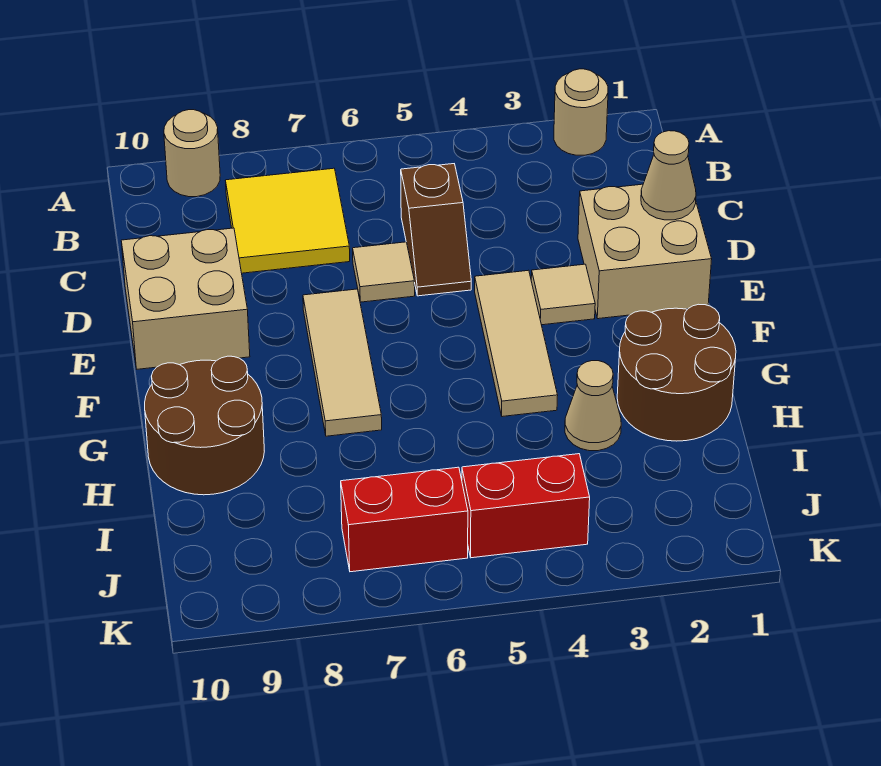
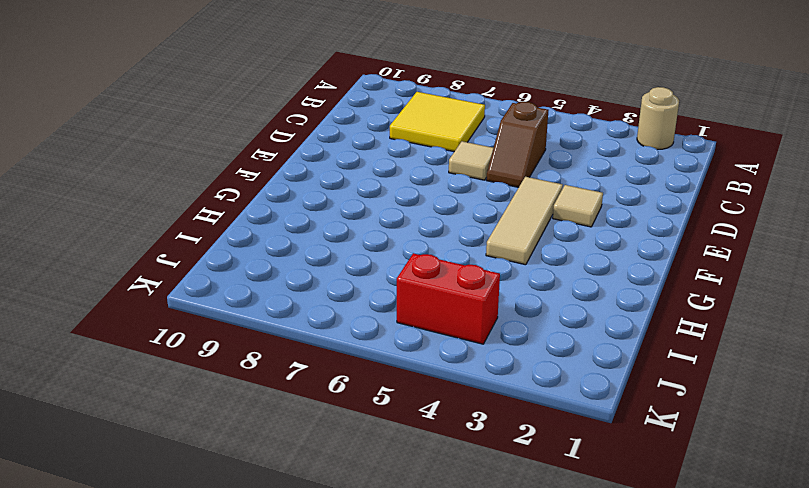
none -> tan 1x1 round brick [164,110,220,197]
none -> tan 2x2 brick [578,184,712,319]
none -> tan 2x2 brick [121,228,250,369]

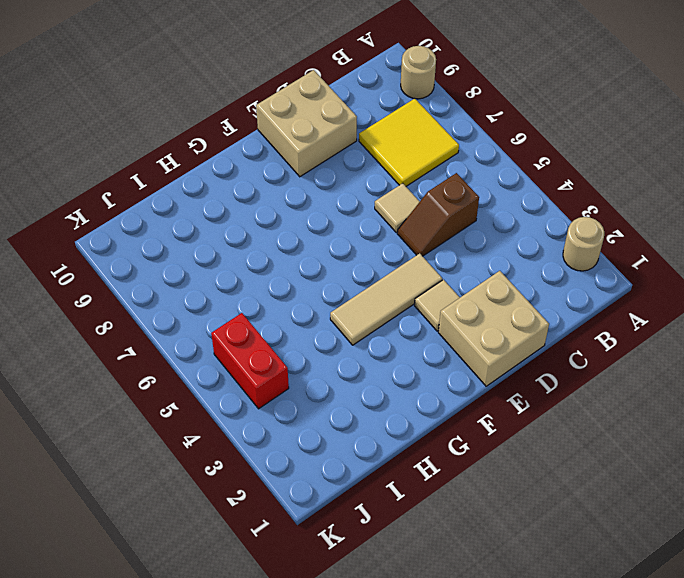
none -> tan 1x3 tile [303,289,382,436]
none -> brown 2x2 round brick [617,304,736,441]
none -> brown 2x2 round brick [145,356,264,495]

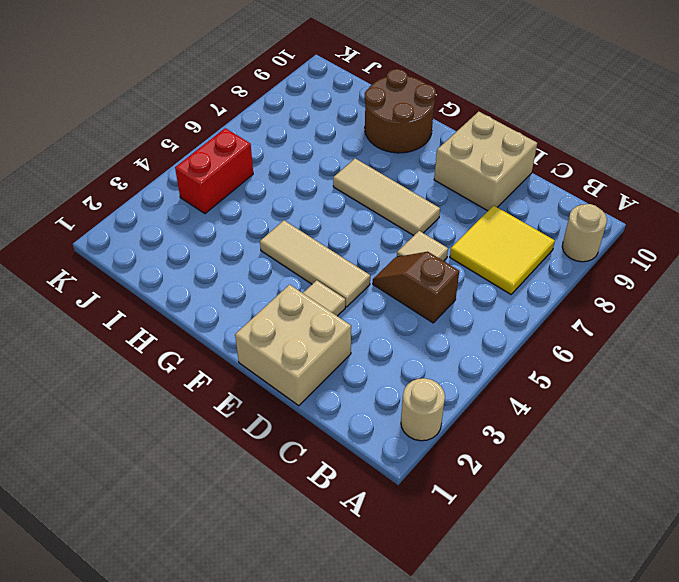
none -> brown 2x2 round brick [617,304,736,441]
none -> tan 1x1 cone [565,361,621,451]
none -> red 1x2 brick [341,467,468,572]

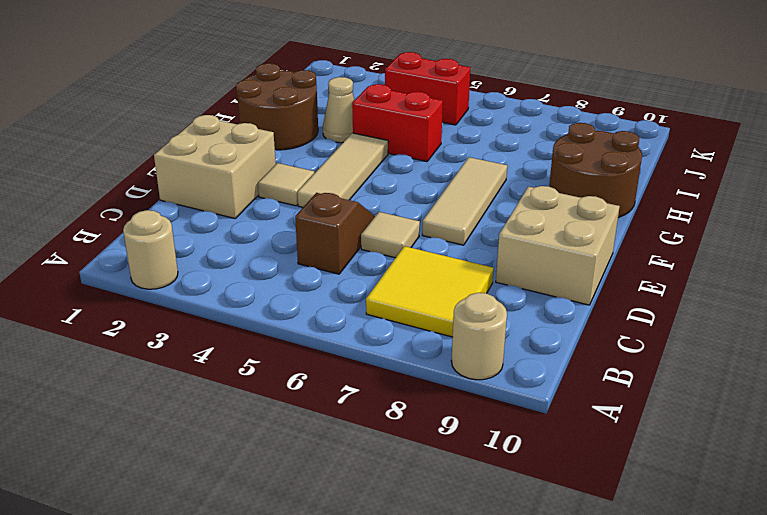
red 1x2 brick [352,84,443,162] -> red 1x2 brick moved to [341,467,468,572]
none -> tan 1x1 cone [641,131,696,220]

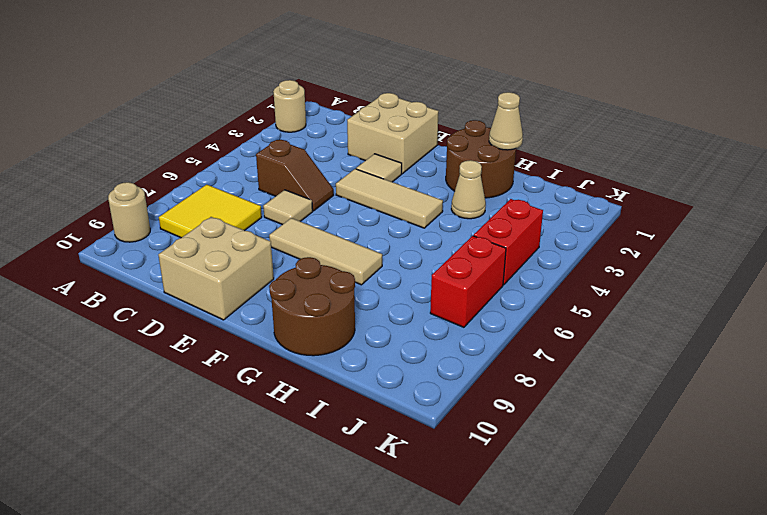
tan 1x1 cone [489,92,523,150] -> tan 1x1 cone moved to [641,131,696,220]

